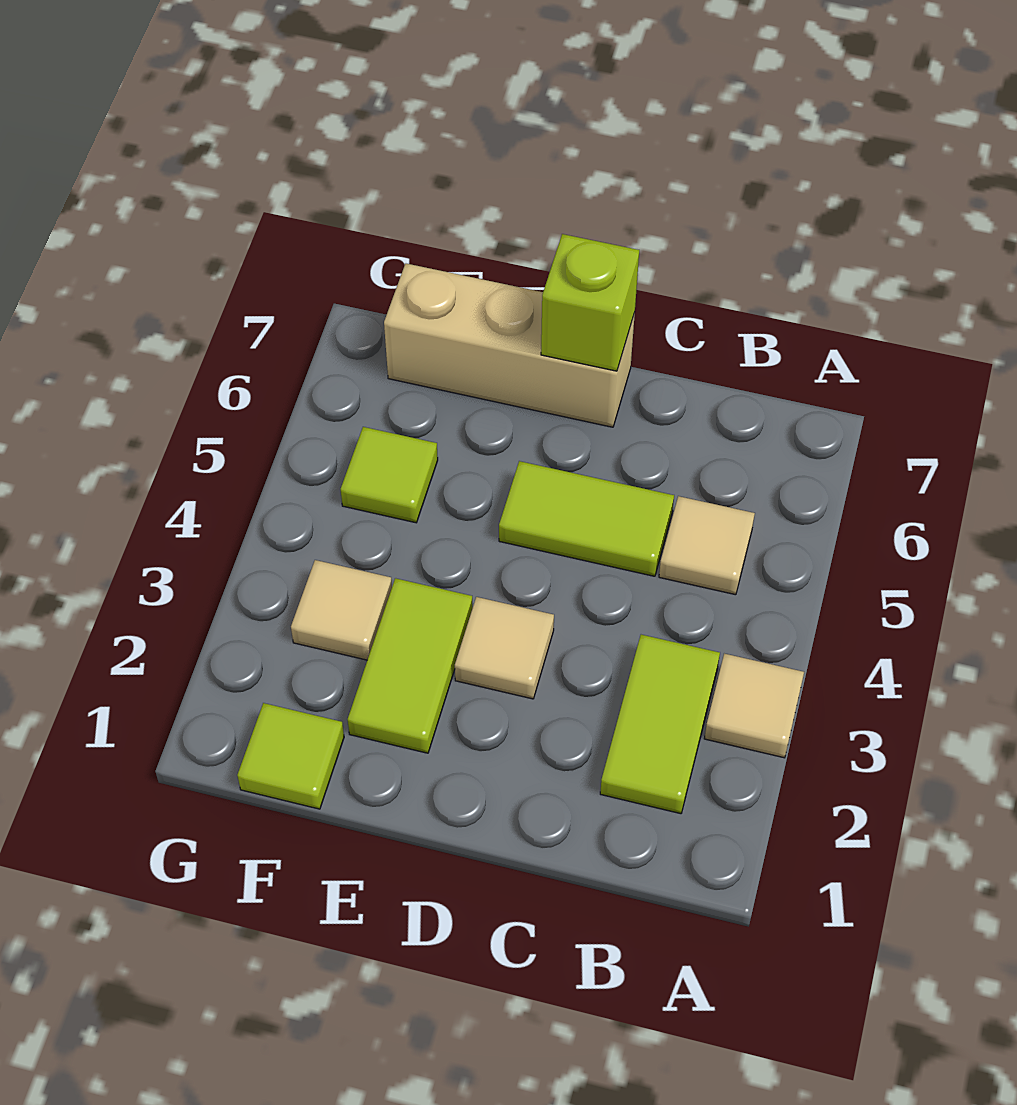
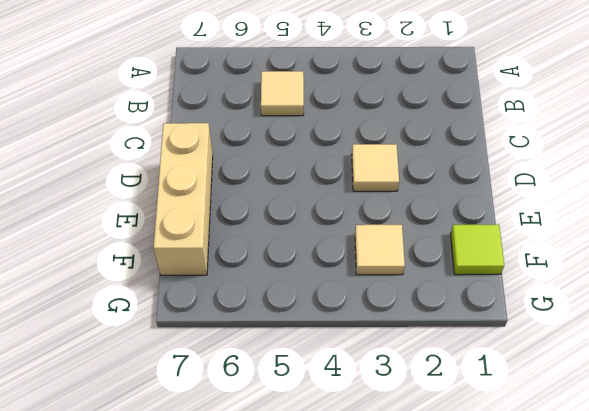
none -> tan 1x1 tile [704,654,804,758]
none -> lime 1x2 tile [600,635,720,814]

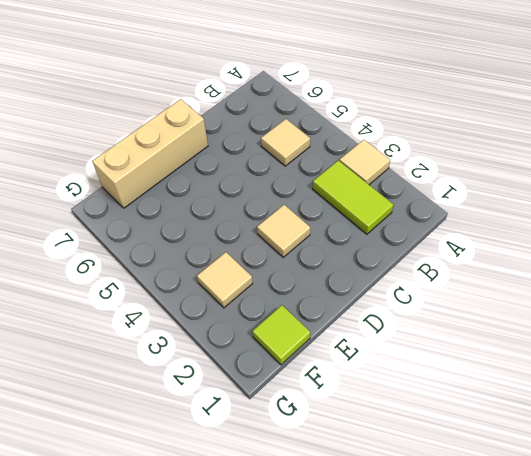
none -> lime 1x2 tile [499,461,674,576]
none -> lime 1x2 tile [348,578,473,753]

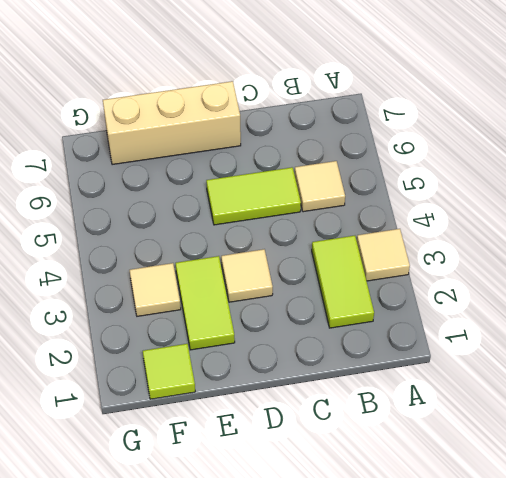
none -> lime 1x1 tile [341,427,438,523]
none -> lime 1x1 brick [541,234,639,371]

